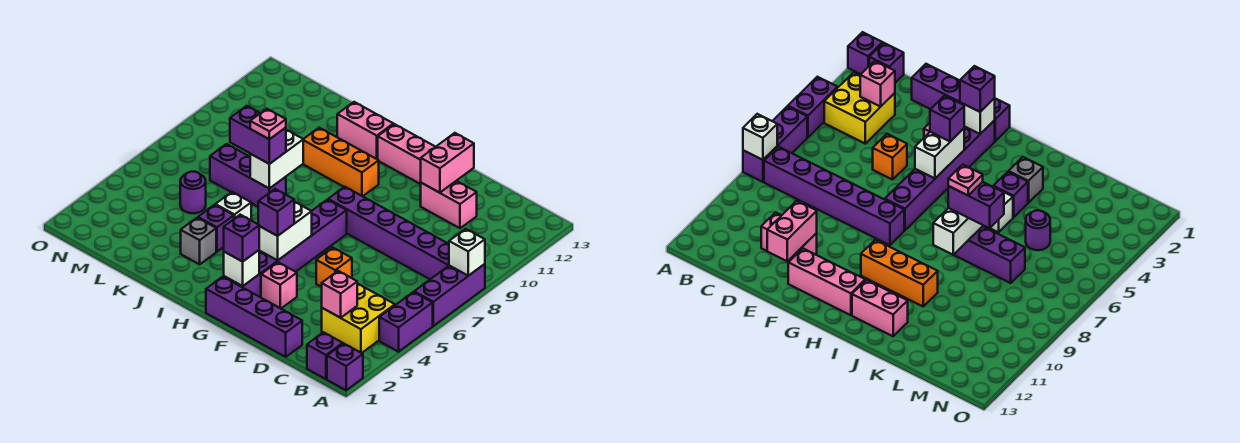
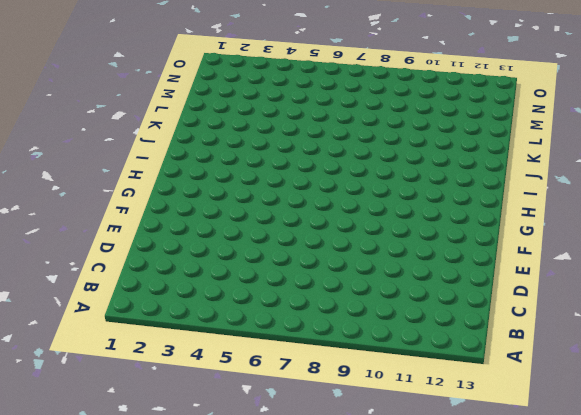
none -> purple 1x1 brick [327,343,363,390]
none -> purple 1x2 brick [379,292,433,352]
none -> purple 1x3 brick [414,264,485,326]

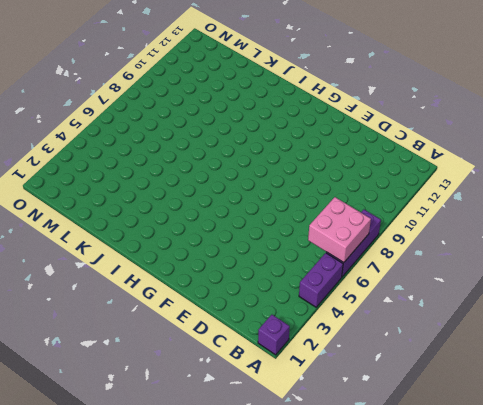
pink 2x2 brick [308,197,371,263] -> none
none -> purple 1x1 brick [307,332,343,379]
none -> yellow 2x2 brick [322,284,395,353]
none -> purple 1x6 brick [328,187,449,279]

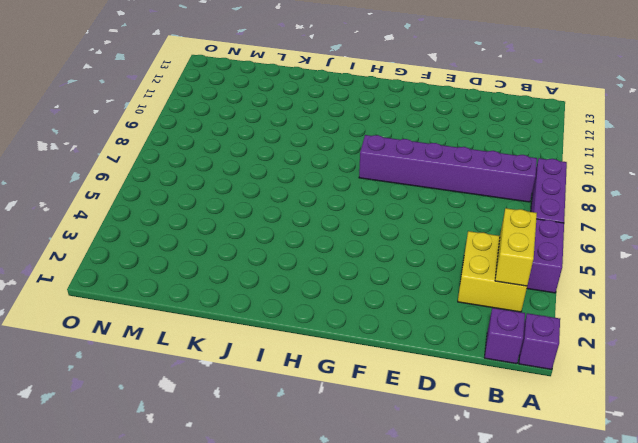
yellow 1x2 brick [495,208,537,286] -> none
none -> purple 1x4 brick [206,277,302,357]
none -> pink 1x2 brick [421,181,477,228]
none -> orange 1x1 brick [316,248,352,287]

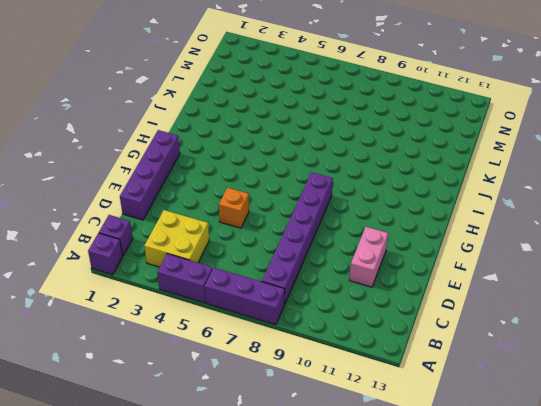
none -> pink 1x1 brick [261,262,297,308]
none -> pink 1x3 brick [378,124,435,184]
none -> purple 1x6 brick [224,200,347,297]

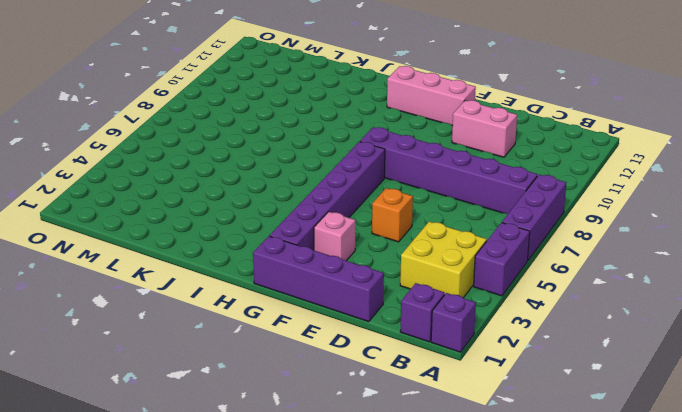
none -> orange 1x3 brick [303,128,379,196]
none -> pink 1x2 brick [337,102,393,160]
none -> grey 1x1 brick [181,218,216,264]

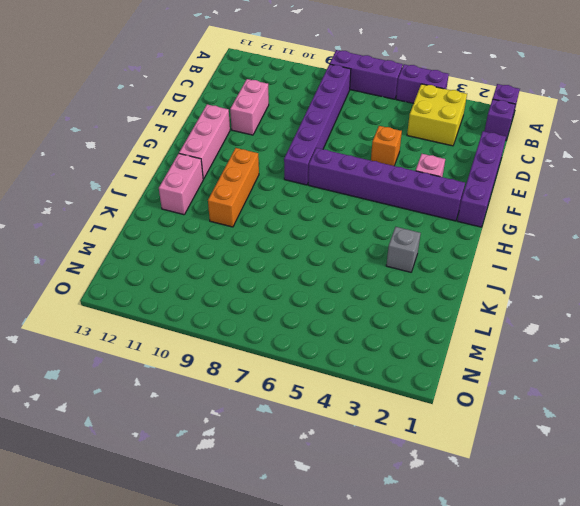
none -> purple 1x1 brick [198,205,234,252]
none -> white 1x1 brick [215,192,251,220]
none -> purple 1x3 brick [210,144,286,207]

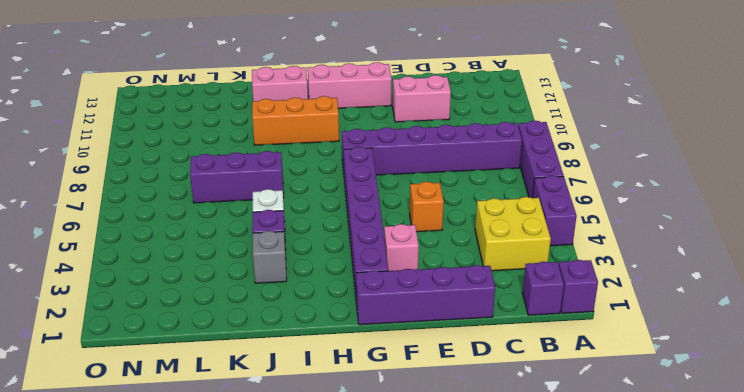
none -> purple 1x1 round brick [180,172,206,213]
none -> white 1x1 brick [449,229,485,276]
none -> pink 1x1 brick [322,271,357,318]

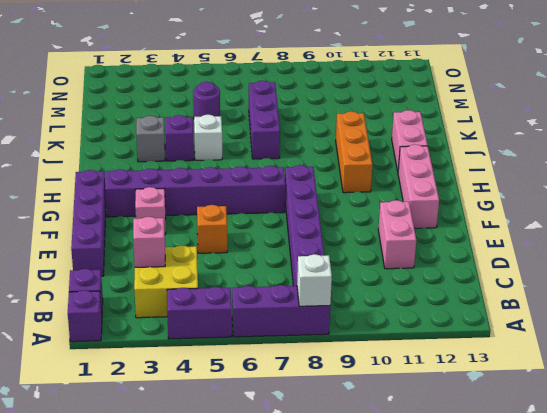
none -> pink 1x2 brick [421,133,474,193]
none -> white 1x1 brick [224,250,259,286]
none -> white 1x2 brick [259,202,312,260]

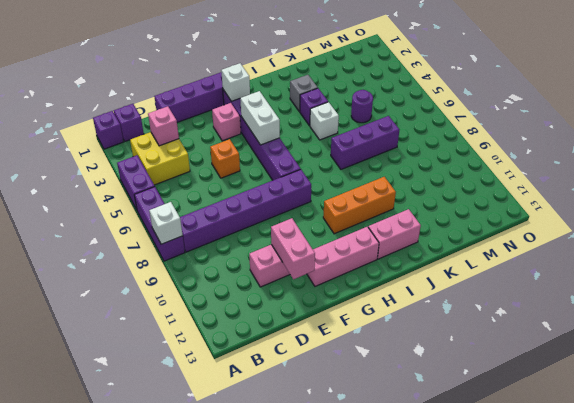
none -> white 1x2 brick [250,130,303,189]
none -> purple 1x1 brick [224,215,259,262]
none -> purple 1x1 brick [258,189,294,236]

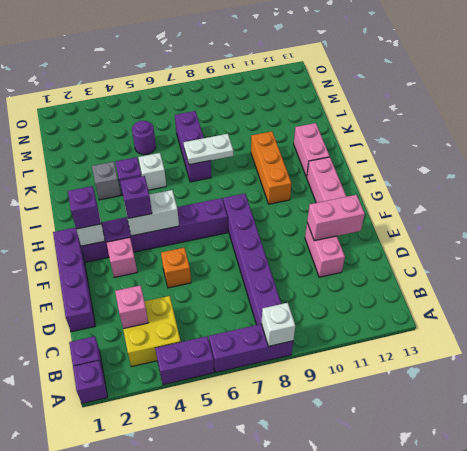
white 1x2 plate [184,134,233,165] -> white 1x2 brick [250,130,303,189]
none -> purple 1x2 brick [230,106,286,164]
none -> pink 1x1 plate [250,109,286,139]

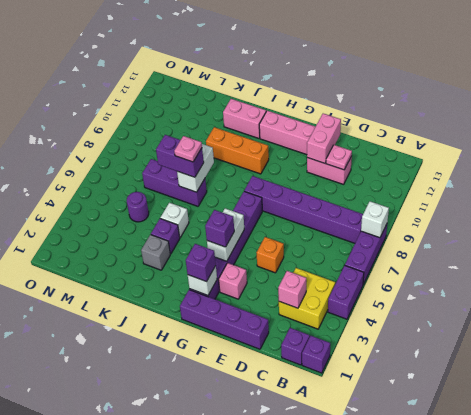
pink 1x1 plate [326,145,352,170] -> none

